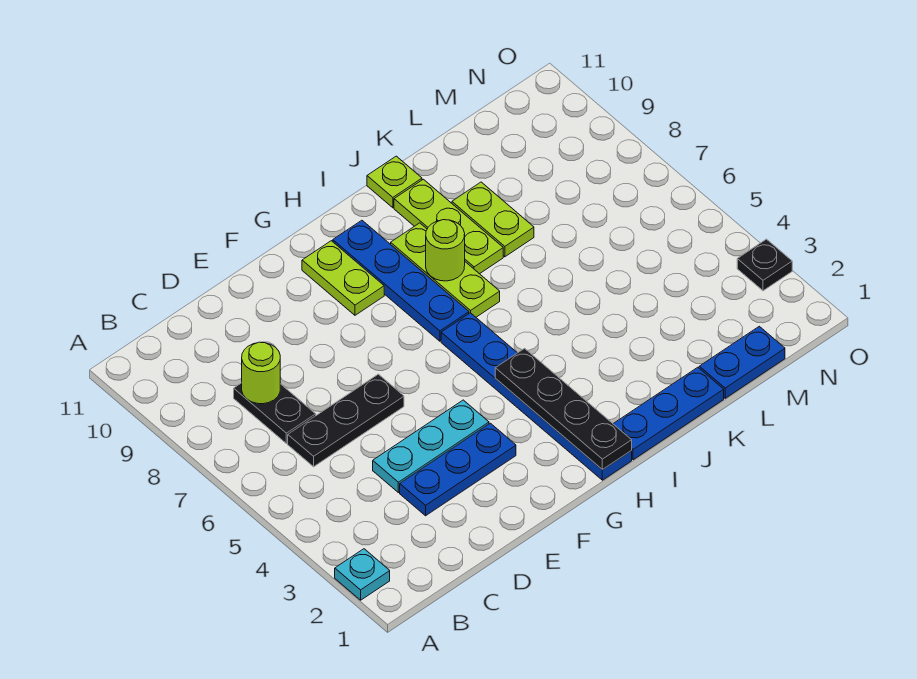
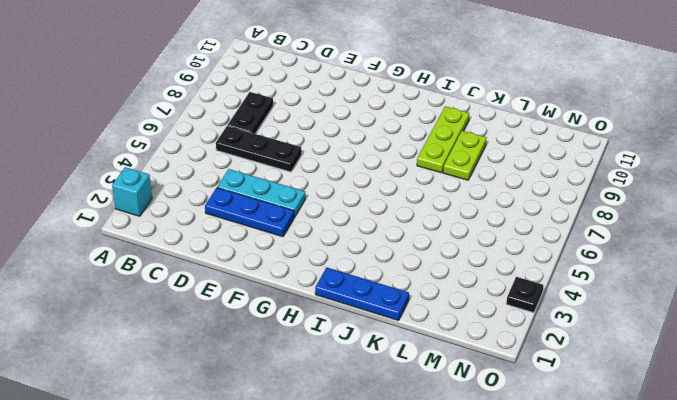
cyan 1x1 brick [112,167,152,216] -> cyan 1x1 plate [335,549,390,600]
none -> lime 1x2 plate [302,241,384,315]
none -> blue 1x6 plate [441,313,632,480]
none -> blue 1x4 plate [333,220,469,341]

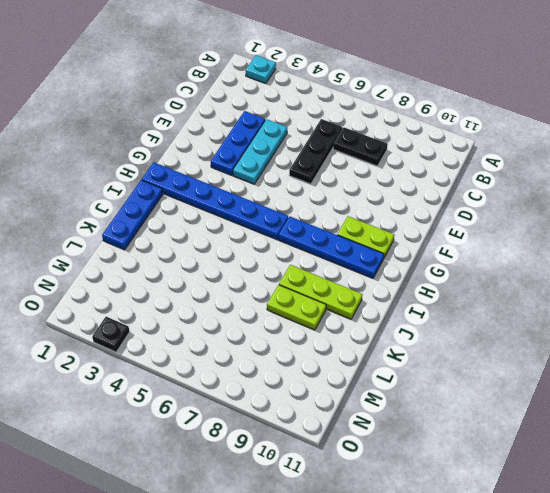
none -> lime 1x3 plate [391,223,500,317]
none -> lime 1x1 plate [367,156,422,208]
none -> blue 1x2 plate [699,326,785,398]

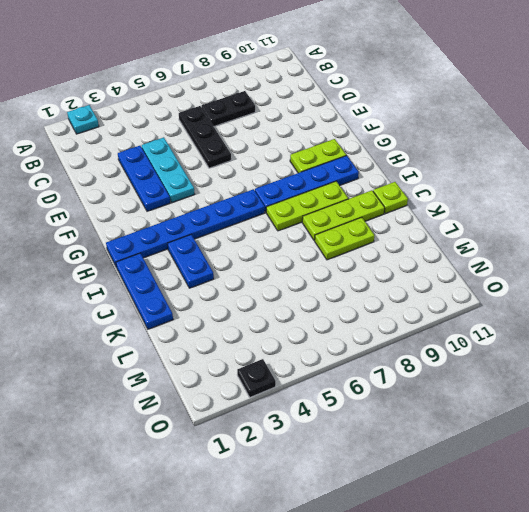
blue 1x2 plate [167,235,214,288] -> blue 1x2 plate moved to [699,326,785,398]
none -> lime 1x1 round brick [242,342,280,404]
none -> black 1x4 plate [495,348,632,470]
none -> lime 1x1 round brick [426,220,465,281]

